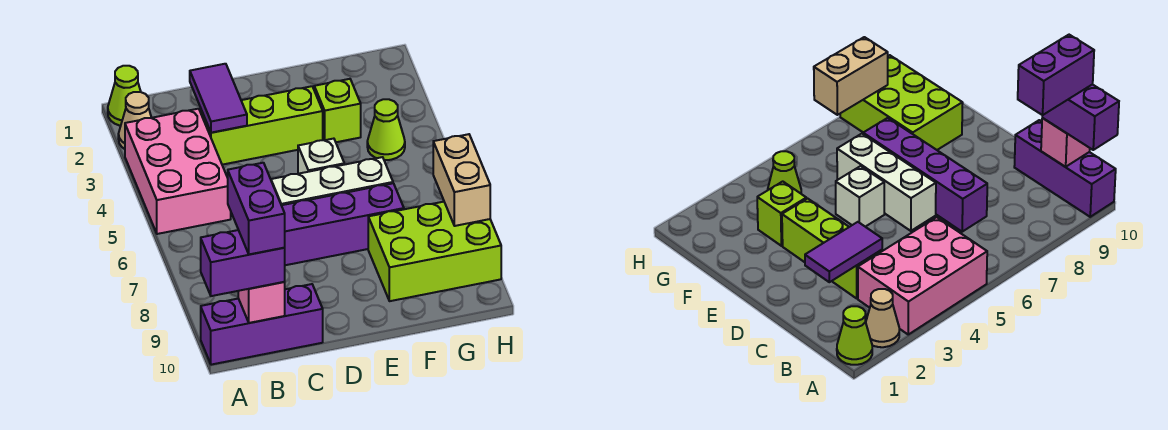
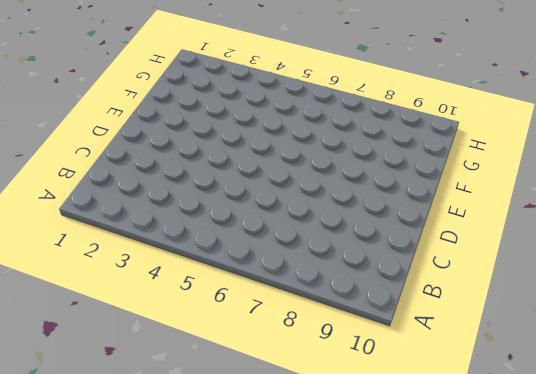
none -> lime 1x1 cone [108,66,141,126]
none -> tan 1x1 cone [118,92,151,149]
none -> pink 2x3 brick [125,109,231,234]

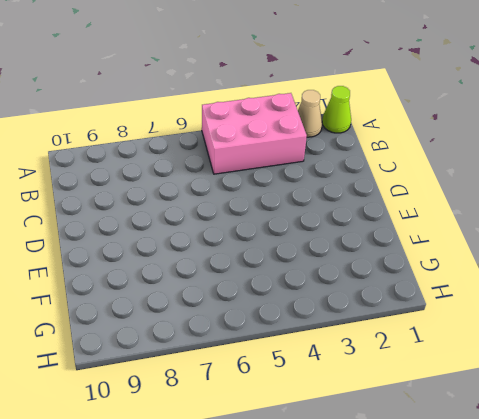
none -> purple 1x3 brick [201,284,323,365]
none -> lime 1x3 brick [201,86,323,165]
none -> purple 1x4 brick [282,183,404,265]

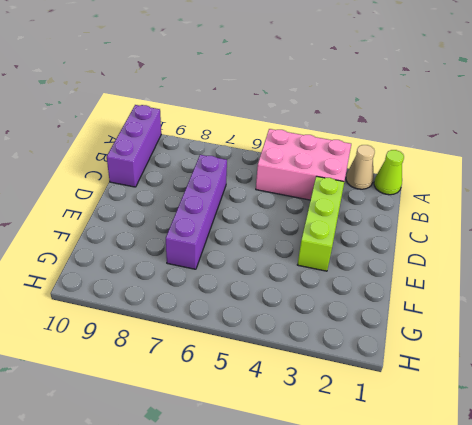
none -> white 1x3 brick [271,157,393,205]
none -> white 1x1 brick [298,139,344,174]
none -> lime 1x1 brick [314,79,361,142]

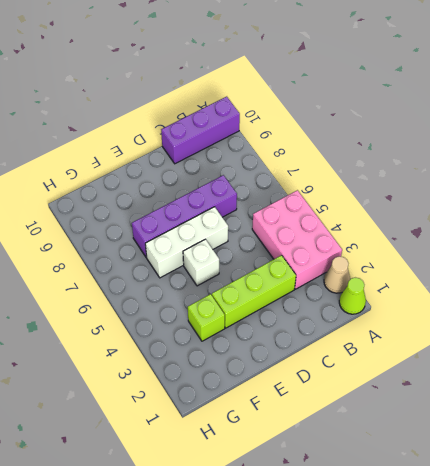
none -> lime 2x3 brick [368,202,501,301]
none -> lime 1x1 cone [367,99,405,160]
none -> pink 1x1 brick [238,282,285,323]

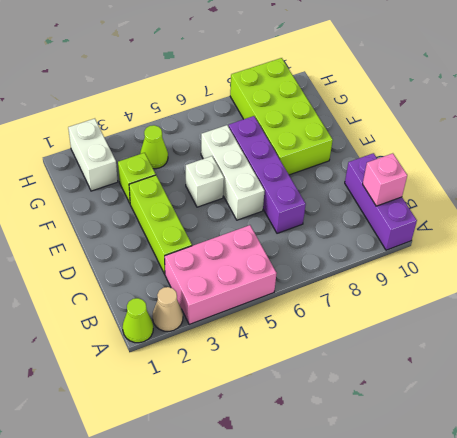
lime 2x4 brick [230,58,333,175] -> lime 2x3 brick [368,202,501,301]
white 1x2 brick [68,119,118,191] -> none
none -> purple 1x2 tile [190,64,247,133]
none -> tan 1x2 brick [433,134,490,226]
none -> purple 1x2 brick [201,230,285,296]

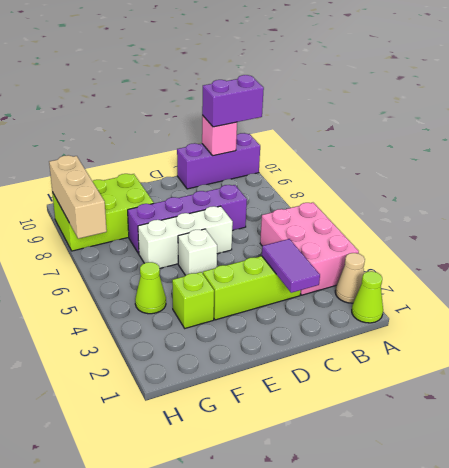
tan 1x3 brick [49,155,107,239] -> tan 1x2 brick [433,134,490,226]
none -> purple 1x2 brick [227,163,285,254]

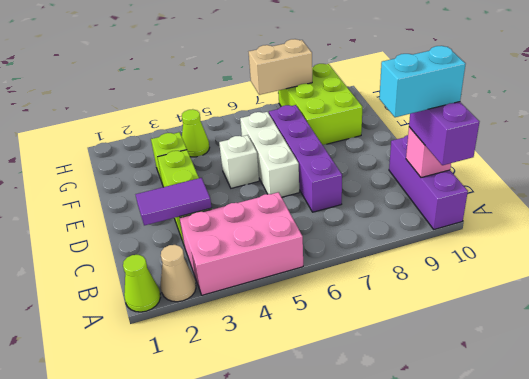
cyan 1x2 brick [379,46,465,117] -> purple 1x2 brick [227,163,285,254]

